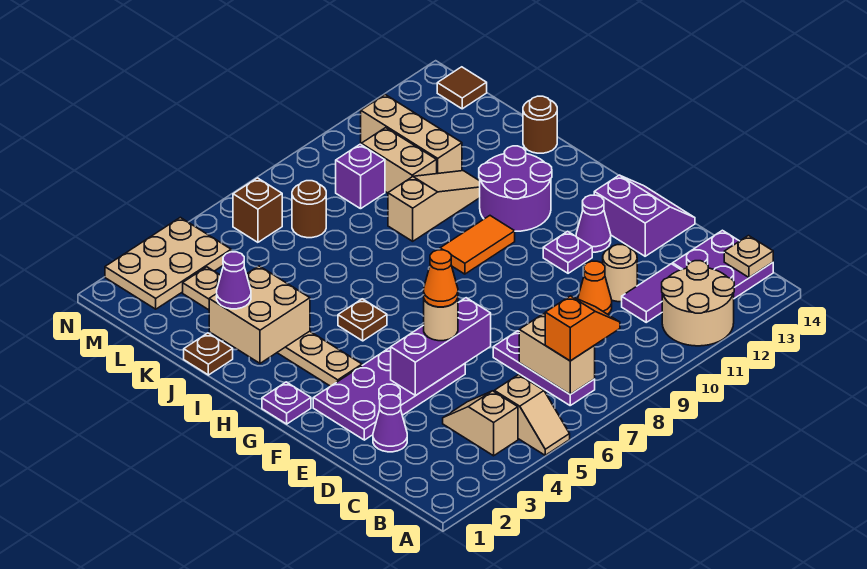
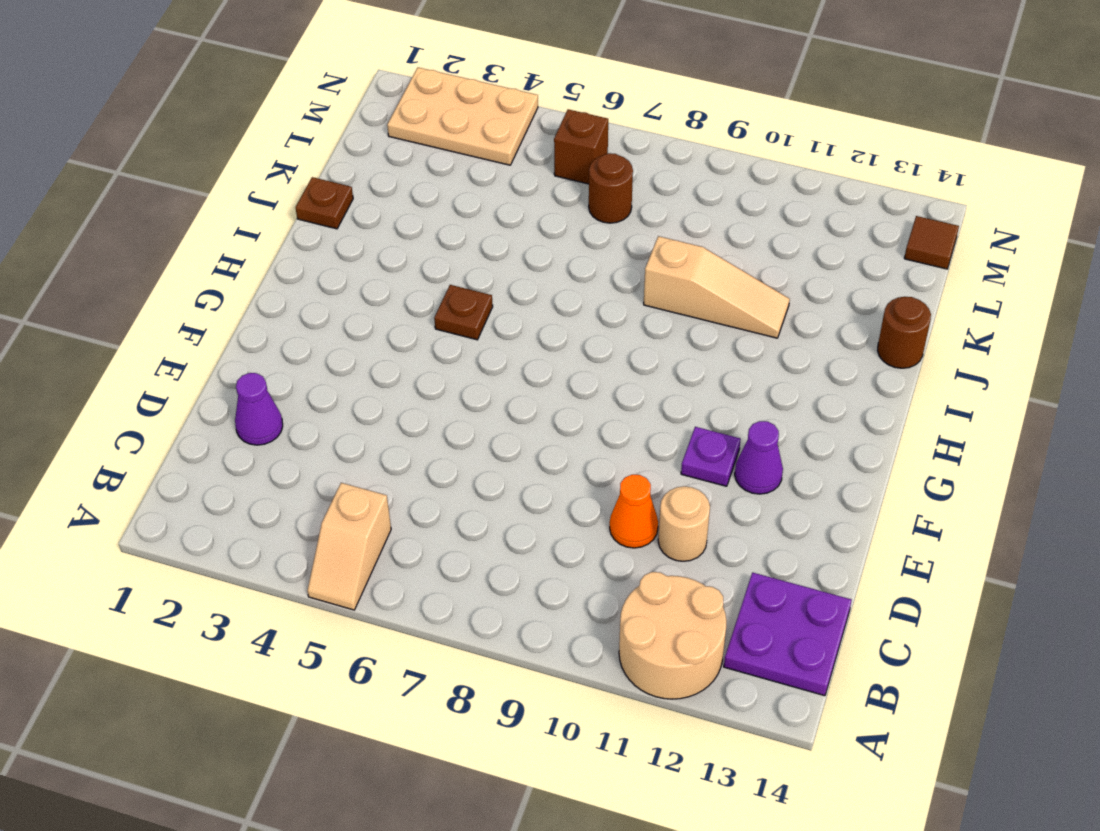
none -> tan 1x2 slope [443,391,518,456]
none -> purple 1x3 plate [493,331,595,405]
none -> purple 1x2 tile [622,264,681,322]
none -> purple 2x4 plate [313,347,465,440]

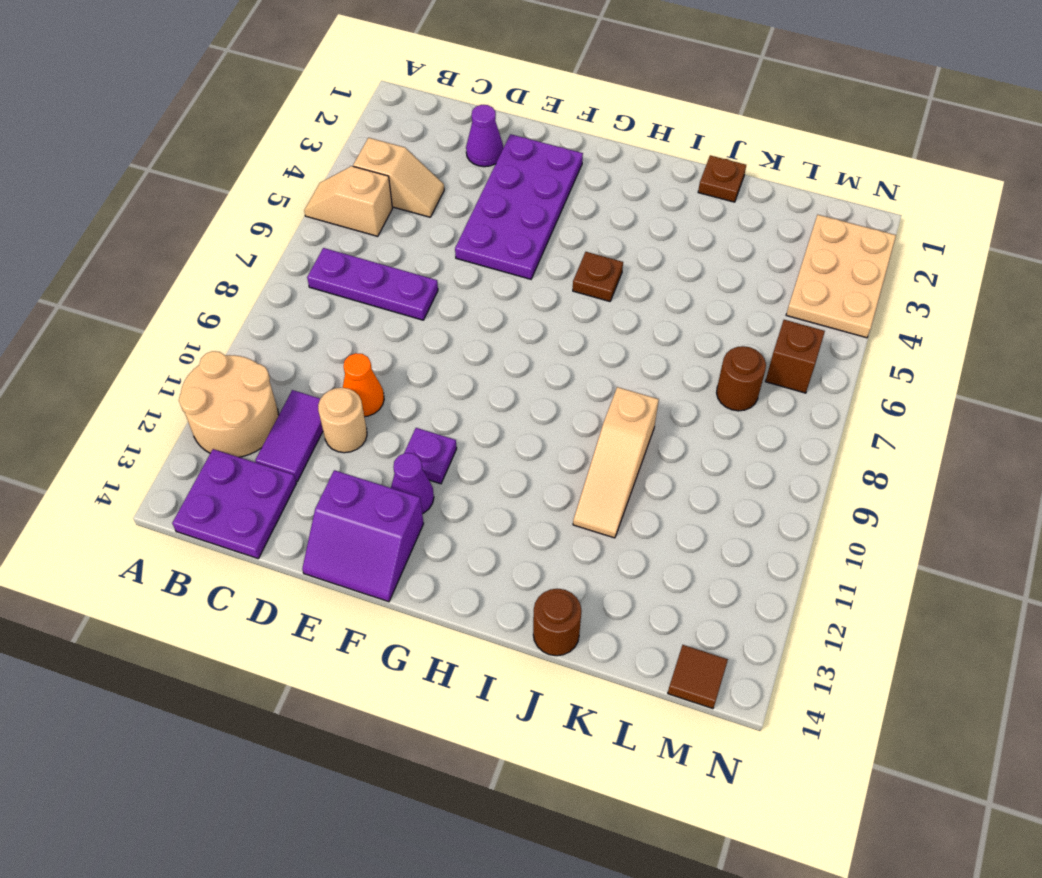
none -> purple 1x1 plate [262,382,311,424]
none -> tan 1x6 plate [183,267,362,386]
none -> orange 1x2 tile [440,216,515,274]
none -> purple 2x2 round brick [479,146,552,231]

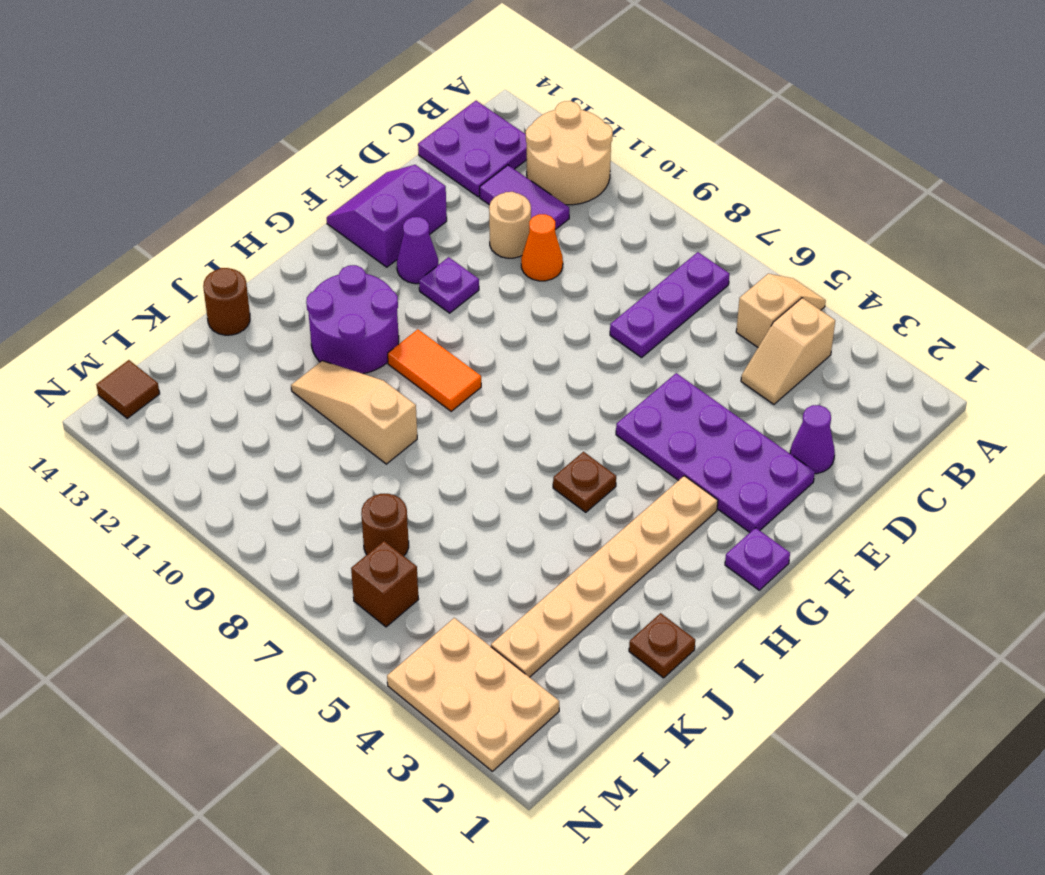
none -> tan 1x2 brick [361,128,437,193]
none -> tan 1x3 brick [361,95,462,174]
none -> purple 1x1 brick [336,144,385,209]
none -> tan 1x2 brick [519,314,595,394]

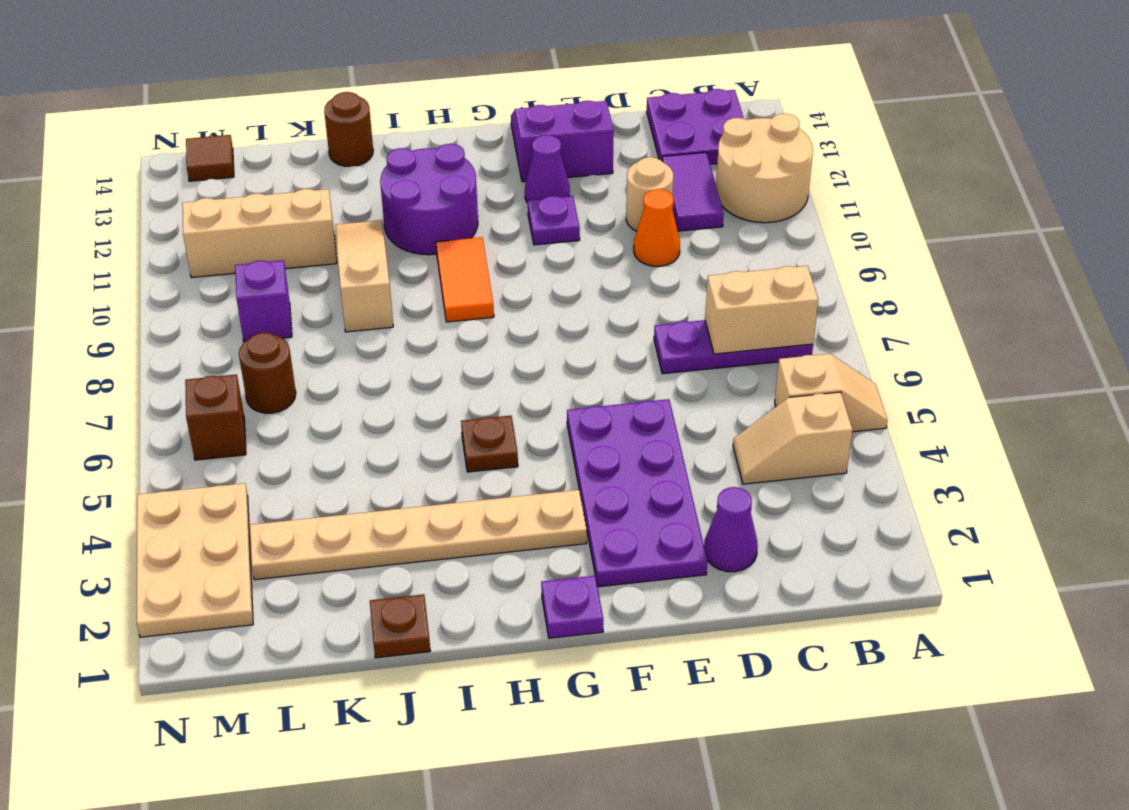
none -> tan 1x2 brick [361,128,437,193]
none -> tan 1x1 plate [724,236,773,278]
none -> purple 1x3 brick [391,298,491,395]
none -> tan 2x2 brick [209,266,310,363]

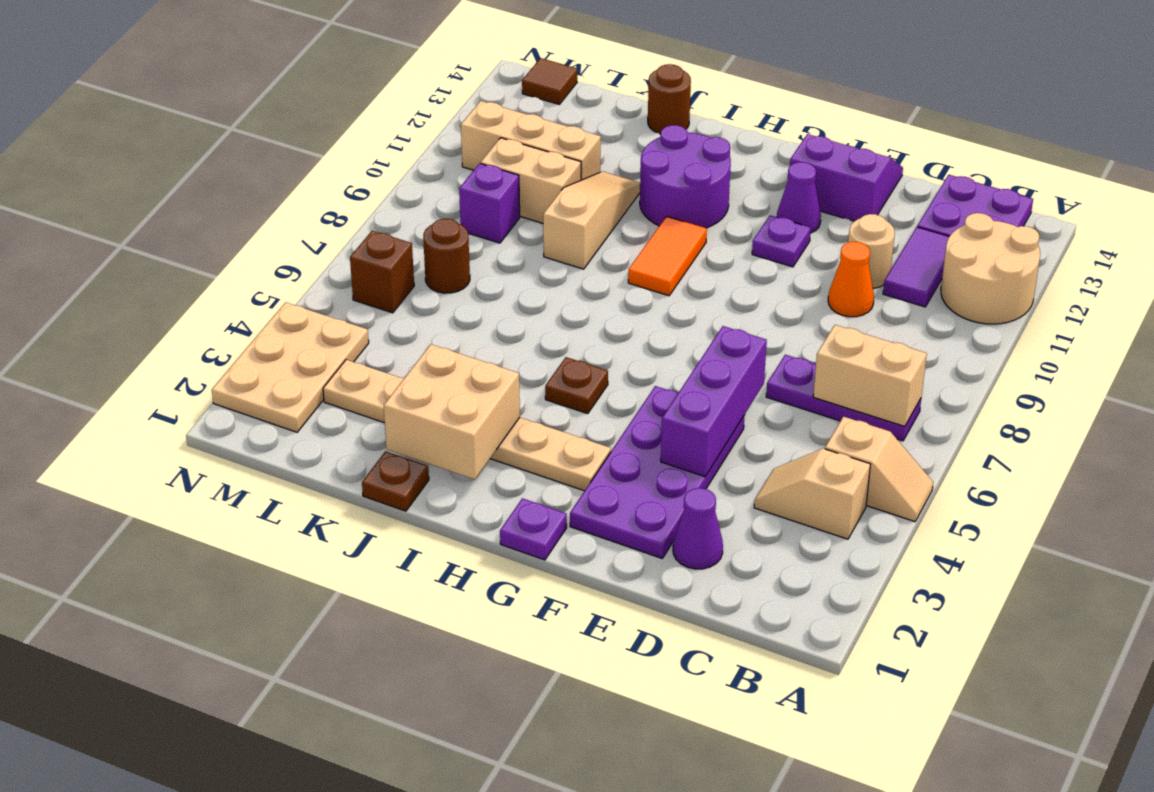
none -> tan 1x1 plate [724,236,773,278]
none -> orange 1x2 slope [545,296,620,361]
none -> tan 1x1 round brick [424,298,458,341]
none -> purple 1x1 cone [217,252,251,309]

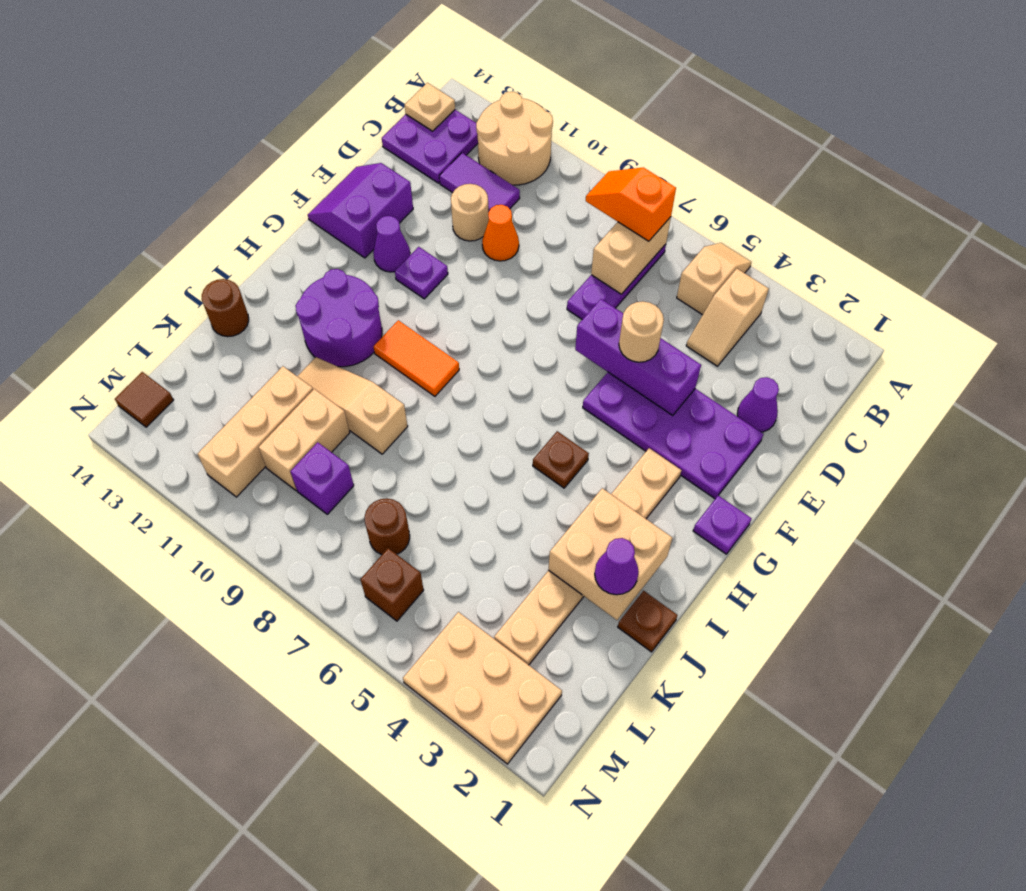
none -> orange 1x1 cone [424,250,458,307]

